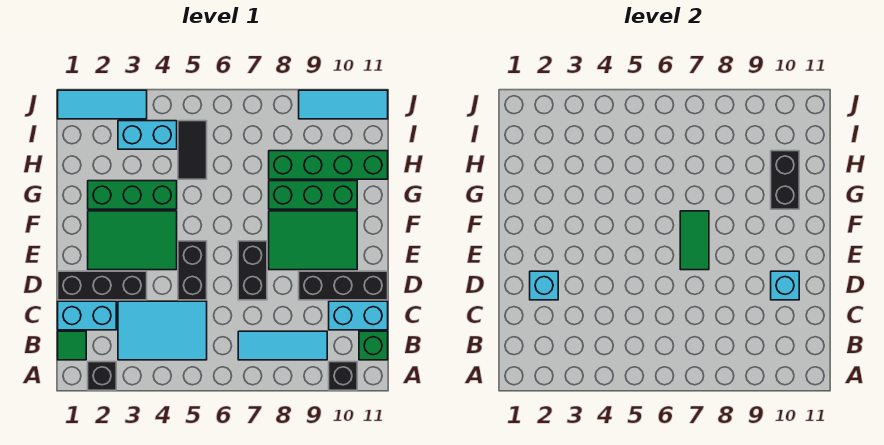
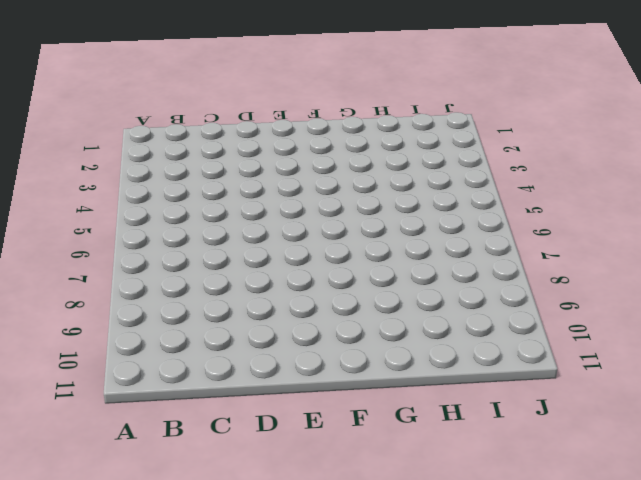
none -> black 1x1 brick [88,362,116,390]
none -> black 1x1 brick [329,362,357,390]
none -> green 1x1 tile [58,331,86,360]

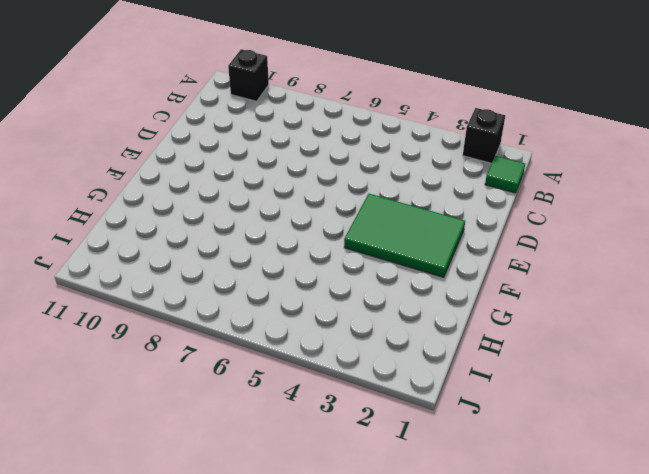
none -> cyan 2x3 tile [118,301,207,360]
none -> cyan 1x3 tile [238,331,327,360]
none -> green 1x1 brick [359,331,388,360]

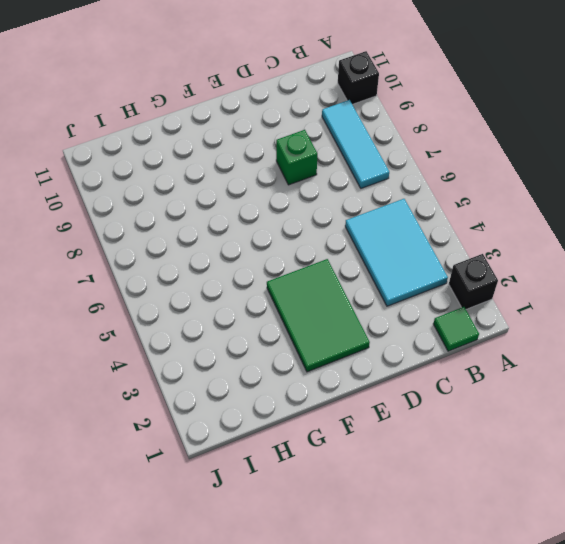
green 1x1 brick [276,130,317,185] -> green 1x1 brick moved to [359,331,388,360]
none -> cyan 1x2 brick [58,301,116,330]
none -> cyan 1x2 brick [329,301,388,330]
none -> black 1x3 brick [58,271,147,300]

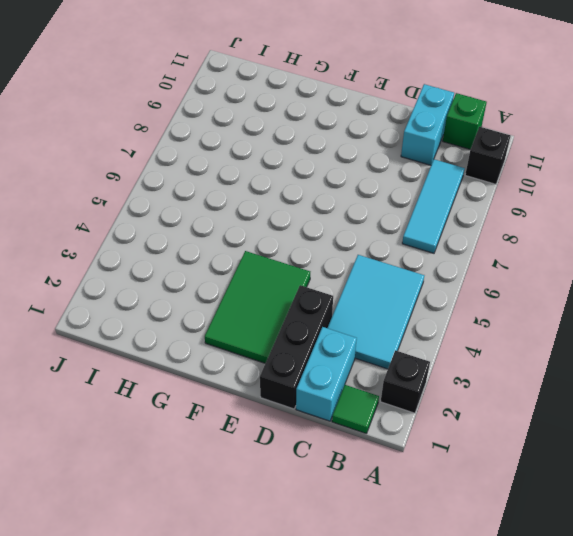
none -> black 1x2 brick [178,241,207,300]
none -> black 1x2 brick [238,241,267,300]
none -> black 1x3 brick [299,271,388,300]

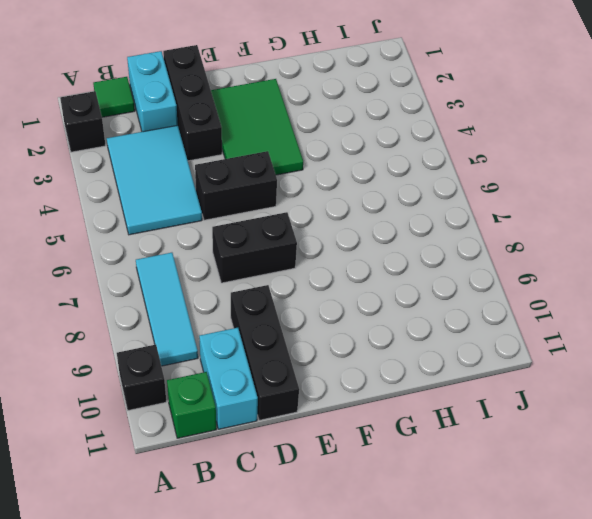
none -> green 2x3 tile [269,211,357,270]
none -> green 1x3 brick [88,181,177,209]
none -> green 1x3 brick [269,181,357,209]

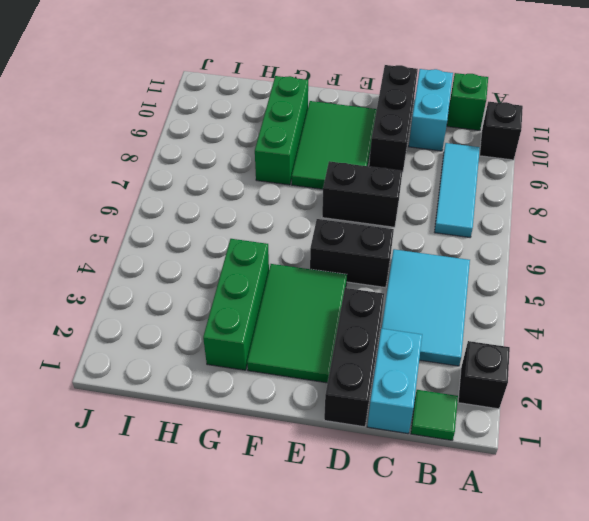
none -> black 1x2 tile [178,121,207,179]
none -> green 1x4 brick [269,151,388,179]
none -> cyan 1x2 brick [118,121,177,149]

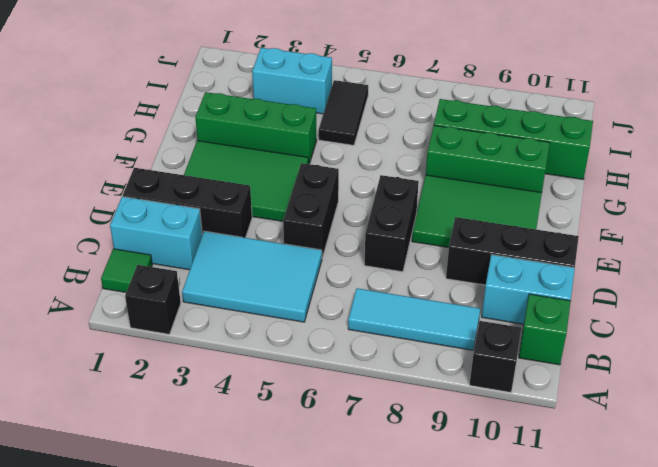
none -> cyan 1x3 tile [58,90,147,119]
none -> cyan 1x3 tile [299,90,388,119]
none -> cyan 1x1 brick [530,271,558,300]

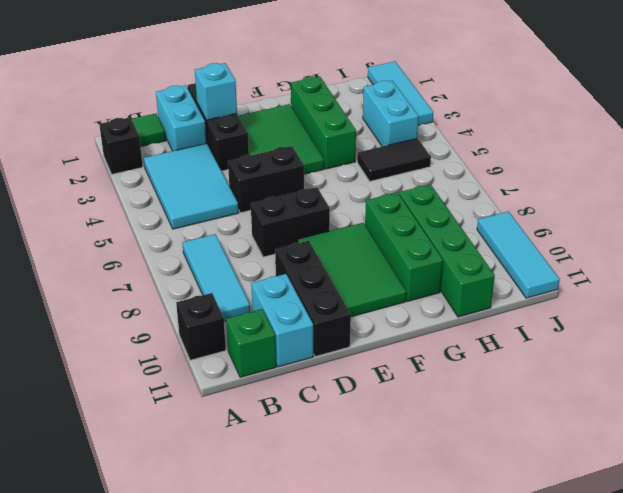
none -> cyan 1x1 brick [771,271,799,300]
none -> green 1x2 tile [680,211,709,270]
none -> black 1x2 brick [771,151,799,209]

